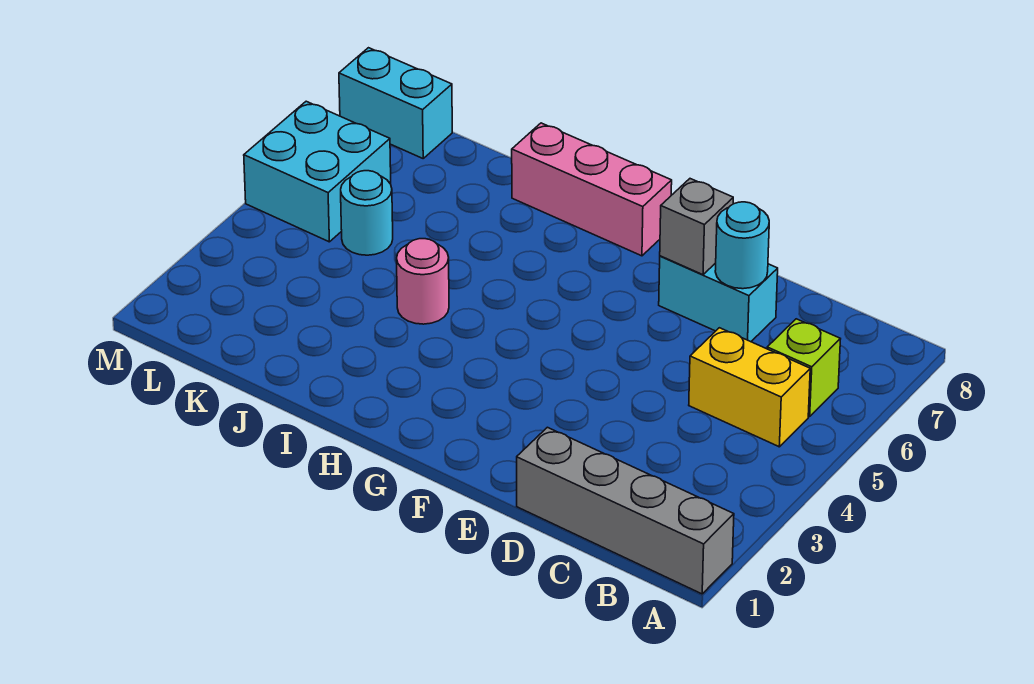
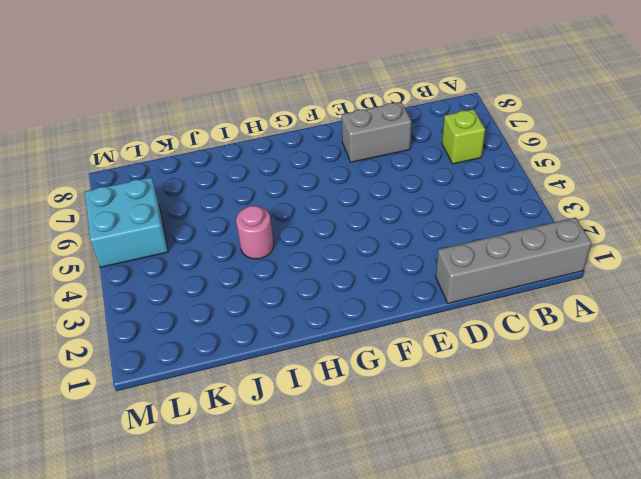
grey 1x2 brick [342,102,411,162] -> cyan 1x2 brick [659,256,778,342]
none -> yellow 1x2 brick [689,328,810,447]
none -> pink 1x3 brick [512,123,672,256]

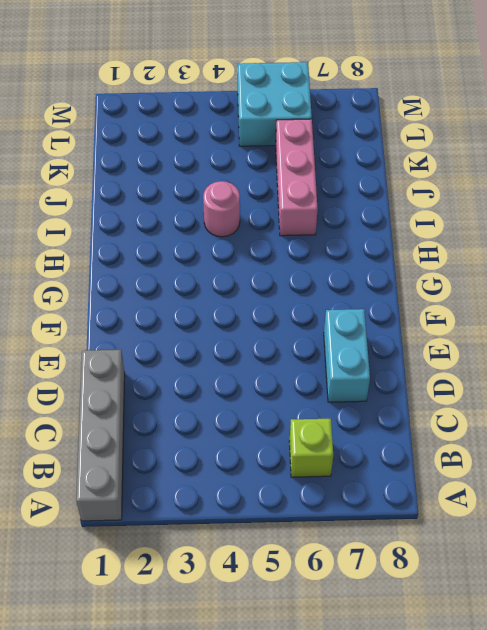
pink 1x3 brick [276,119,318,236] -> pink 1x3 brick moved to [512,123,672,256]
none -> yellow 1x2 brick [689,328,810,447]
none -> cyan 1x1 round brick [341,171,393,255]

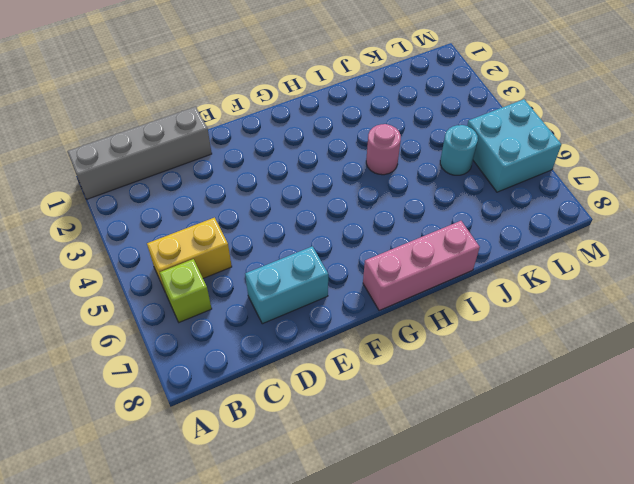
none -> cyan 1x2 brick [339,48,452,158]
none -> cyan 1x1 round brick [715,202,769,289]

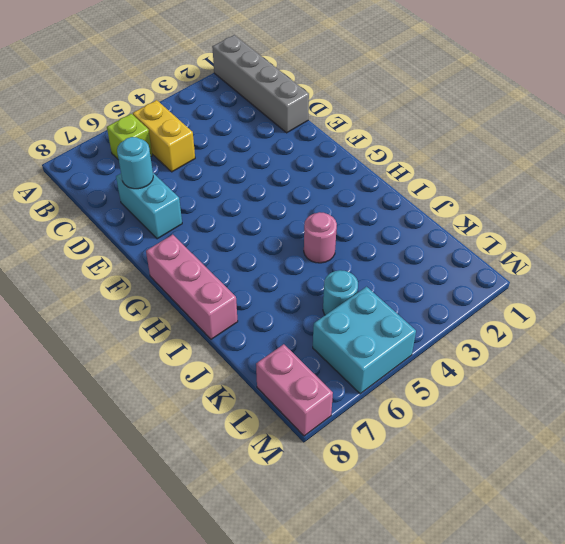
pink 1x2 brick [256,344,333,436] -> cyan 1x2 brick [339,48,452,158]
none -> grey 1x1 brick [660,179,733,275]

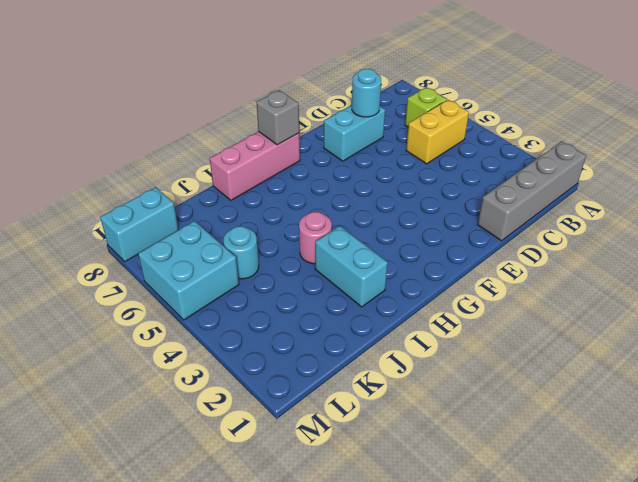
grey 1x1 brick [257,90,299,145] -> grey 1x1 brick moved to [660,179,733,275]
cyan 1x2 brick [315,226,388,307] -> none

